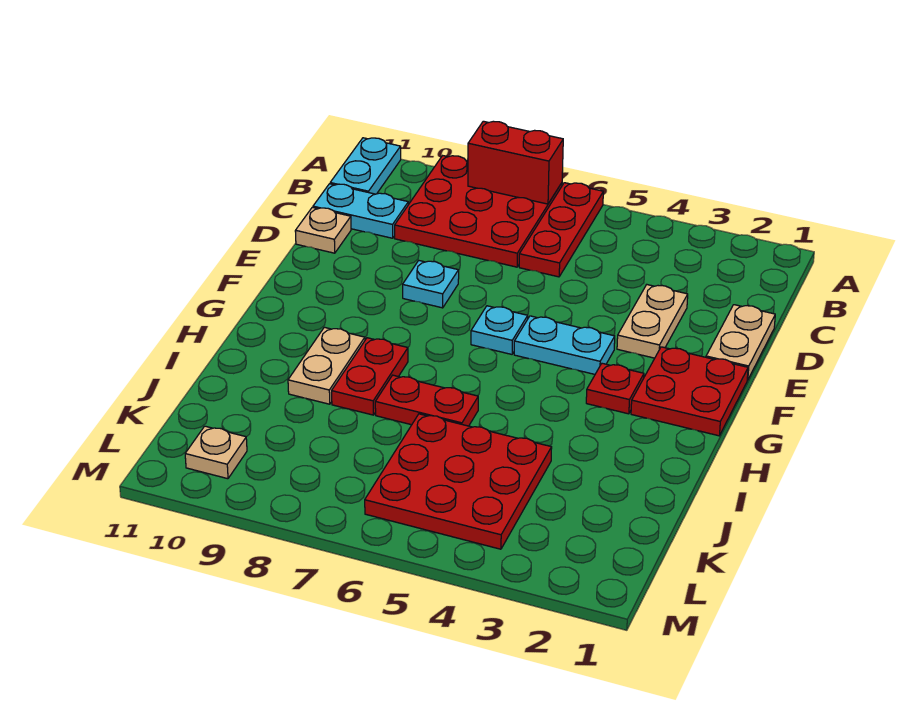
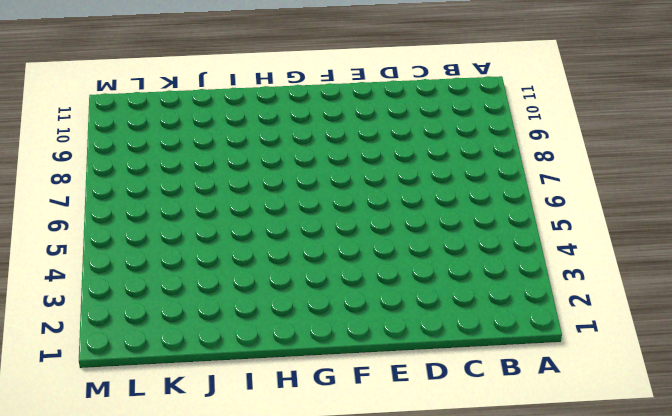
none -> red 1x3 plate [519,183,603,277]
none -> red 3x3 plate [395,156,562,267]
none -> cyan 1x2 plate [330,138,401,194]

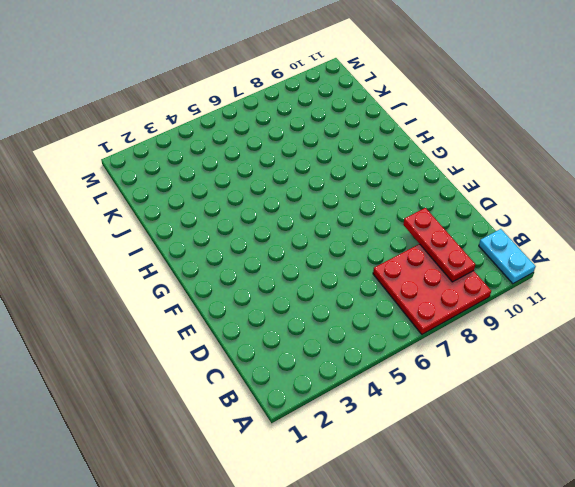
red 1x3 plate [403,208,475,282] -> red 1x3 plate moved to [519,183,603,277]
none -> cyan 1x2 plate [313,184,408,238]
none -> tan 1x2 plate [706,305,775,380]
none -> tan 1x2 plate [617,285,688,358]

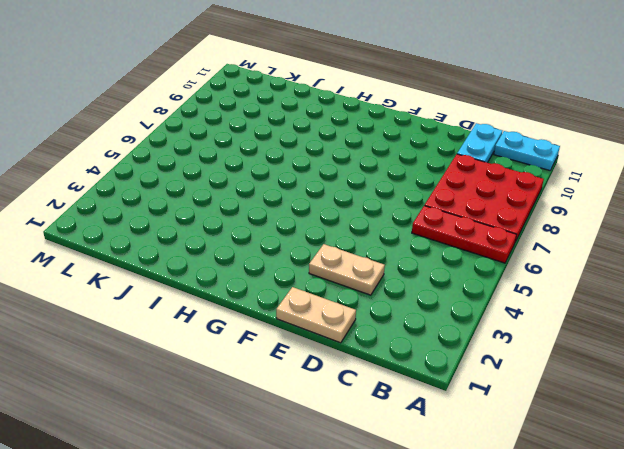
none -> tan 1x1 plate [295,207,351,253]
none -> cyan 1x1 plate [403,261,459,308]
none -> red 2x2 plate [631,347,748,436]

